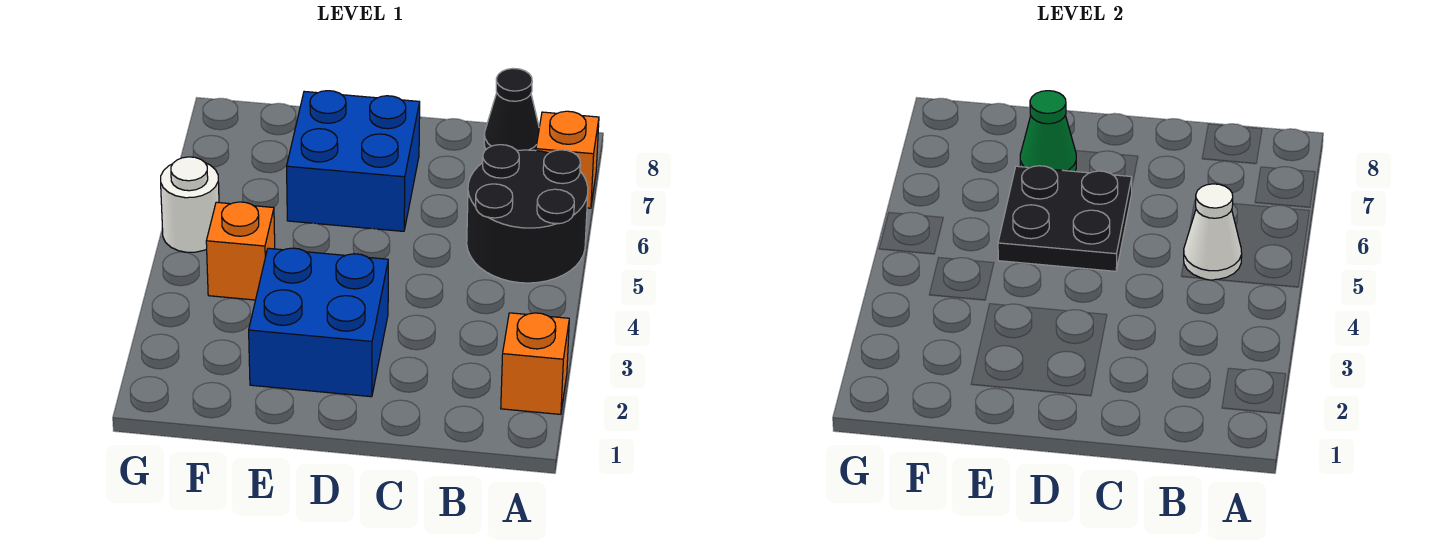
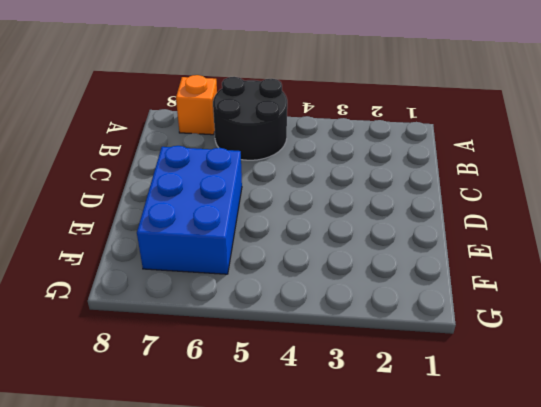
blue 2x3 brick [137,146,242,274] -> blue 2x2 brick [287,91,420,231]
none -> orange 1x1 brick [501,313,569,414]
none -> black 1x1 cone [484,68,539,151]

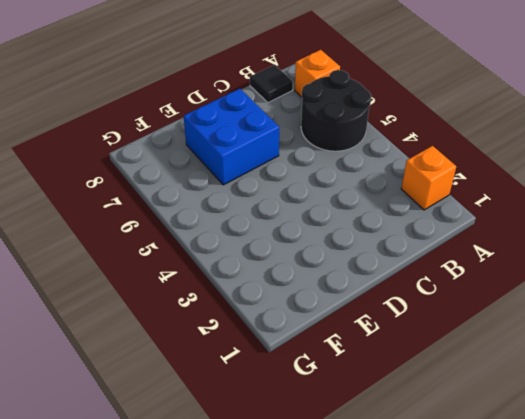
black 1x1 tile [250,65,293,103] -> black 1x1 cone [484,68,539,151]
none -> blue 2x2 brick [249,248,388,397]
none -> orange 1x1 brick [206,202,275,300]

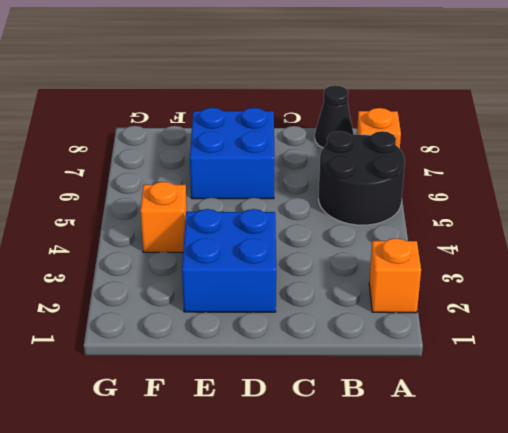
none -> white 1x1 round brick [161,157,219,252]
none -> white 1x1 cone [1184,184,1242,280]

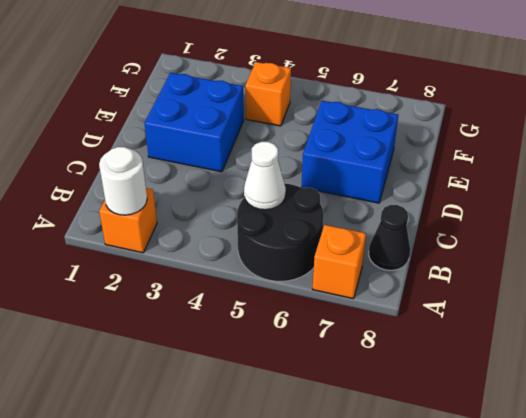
white 1x1 round brick [99,147,147,215] -> white 1x1 round brick moved to [161,157,219,252]
none -> black 2x2 plate [998,166,1132,271]
none -> green 1x1 cone [1020,91,1076,171]

